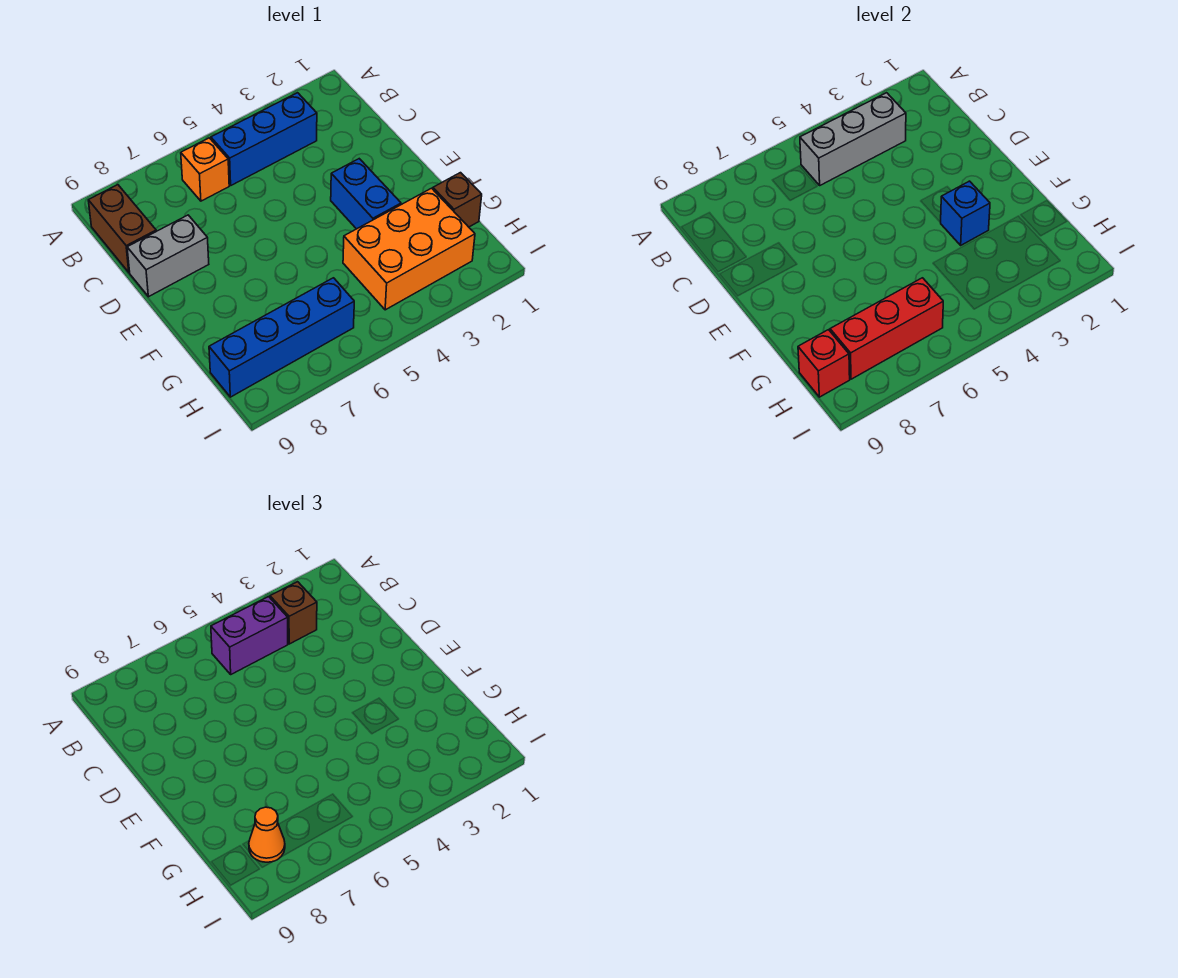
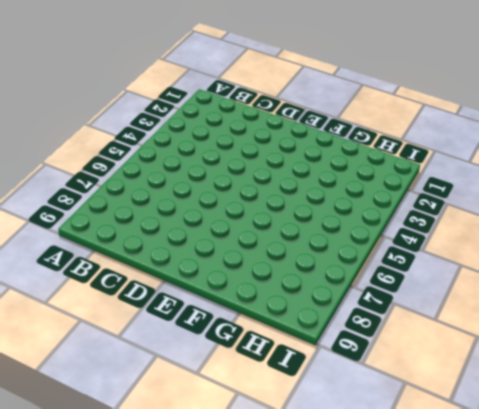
none -> blue 1x3 brick [211,93,317,185]
none -> orange 1x1 brick [181,138,229,201]
none -> brown 1x2 brick [88,185,156,272]

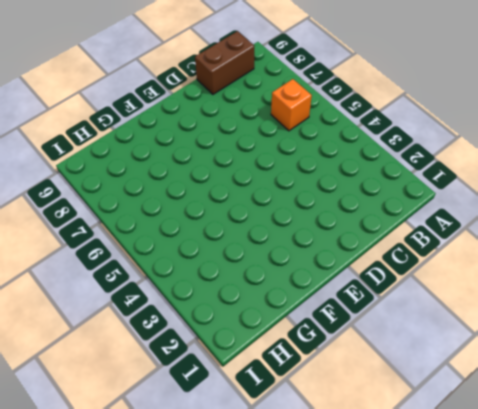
none -> blue 1x3 brick [211,93,317,185]
none -> grey 1x2 brick [127,215,209,297]
none -> blue 1x2 brick [331,159,401,229]

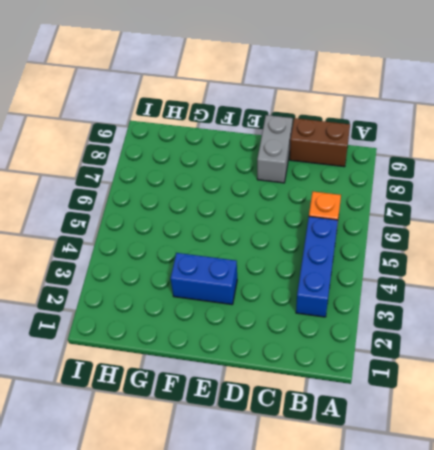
none -> brown 1x1 brick [433,173,482,227]
none -> orange 2x3 brick [343,188,475,310]
none -> blue 1x4 brick [209,278,354,397]

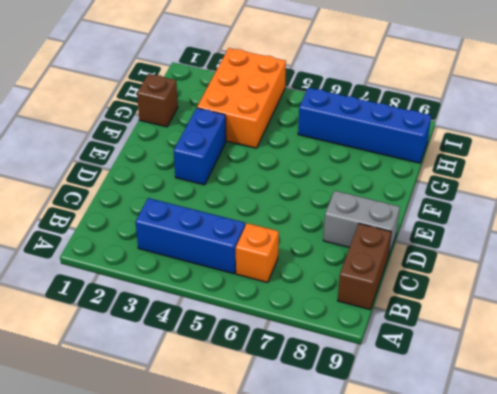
orange 2x3 brick [197,48,286,148] -> orange 2x3 brick turned to [343,188,475,310]
none -> grey 1x3 brick [800,93,906,185]
none -> blue 1x1 brick [941,181,990,245]
none -> red 1x3 brick [830,278,943,379]

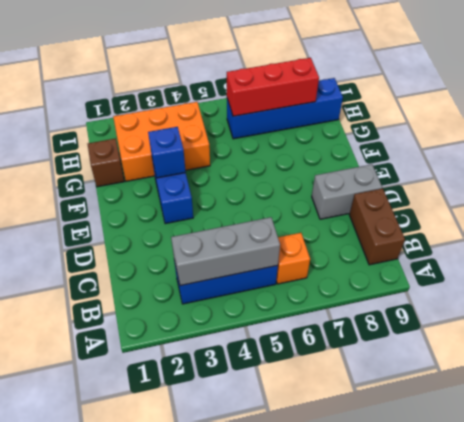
none -> red 1x1 brick [798,330,850,397]
none -> brown 1x1 brick [270,582,317,644]
none -> purple 1x2 brick [211,597,288,674]

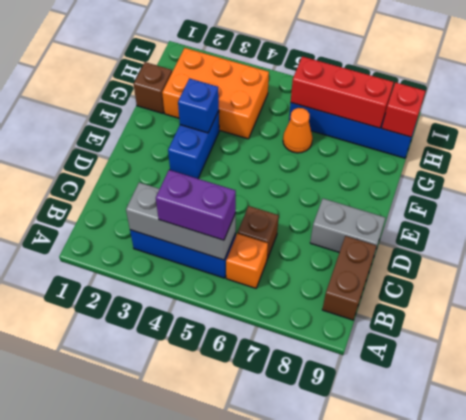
brown 1x1 brick [238,206,279,259] -> brown 1x1 brick moved to [270,582,317,644]
orange 1x1 cone [283,108,313,153] -> orange 1x1 cone moved to [249,807,285,862]

